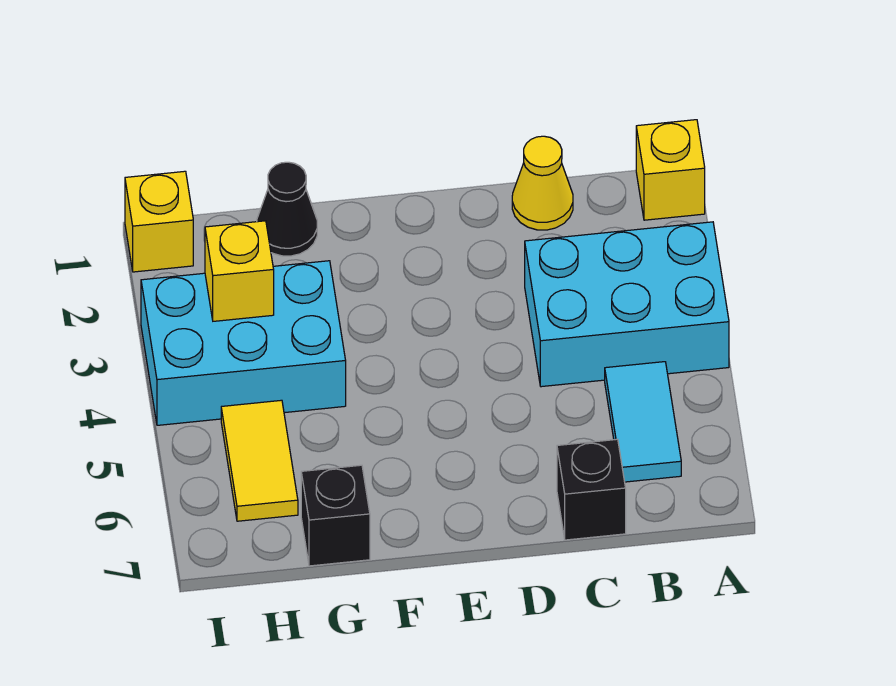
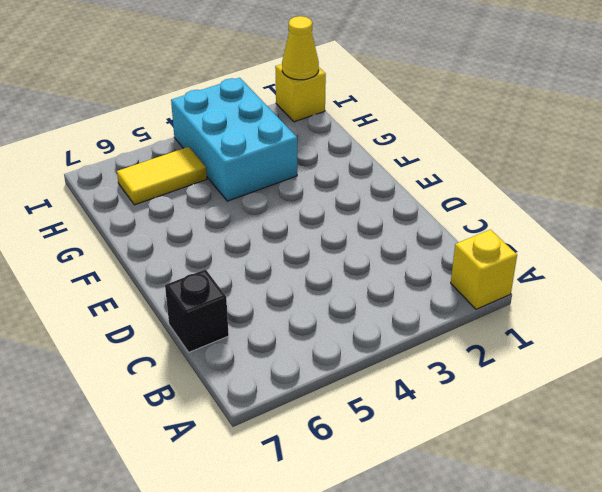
yellow 1x1 cone [282,16,319,80] -> yellow 1x1 cone moved to [512,136,573,230]
none -> cyan 2x3 brick [525,222,729,387]
none -> cyan 1x2 tile [605,362,681,482]

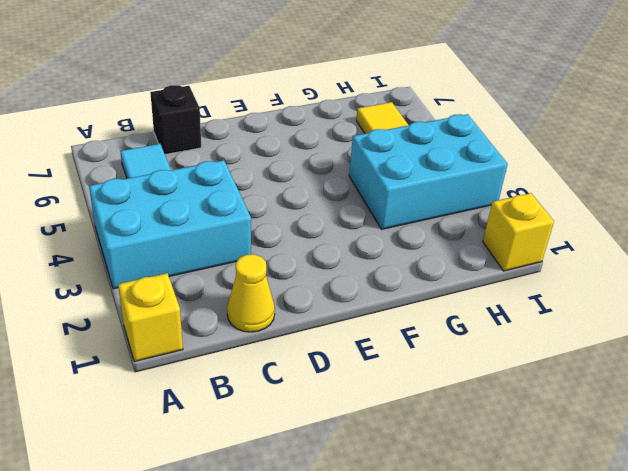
none -> black 1x1 cone [257,162,317,256]
none -> black 1x1 brick [301,465,370,566]

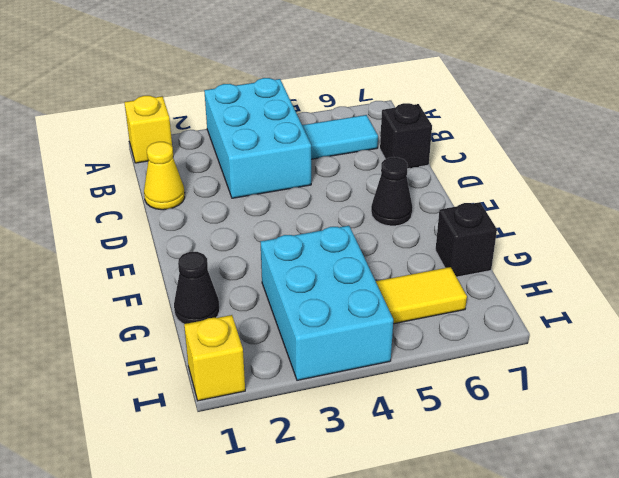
black 1x1 cone [371,157,412,226] -> none
none -> yellow 1x1 brick [205,221,274,321]

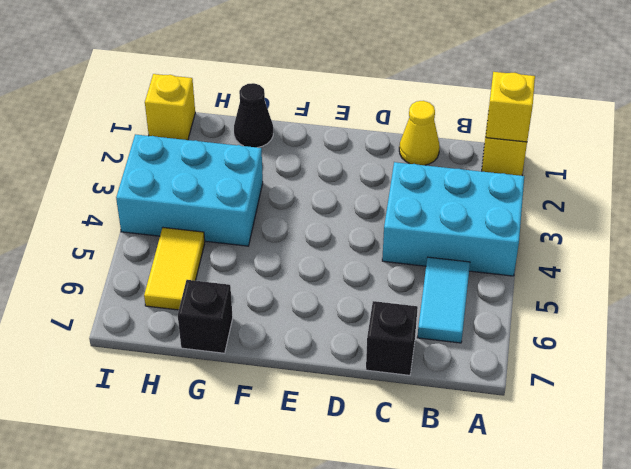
yellow 1x1 brick [486,72,535,142] -> yellow 1x1 brick moved to [205,221,274,321]

